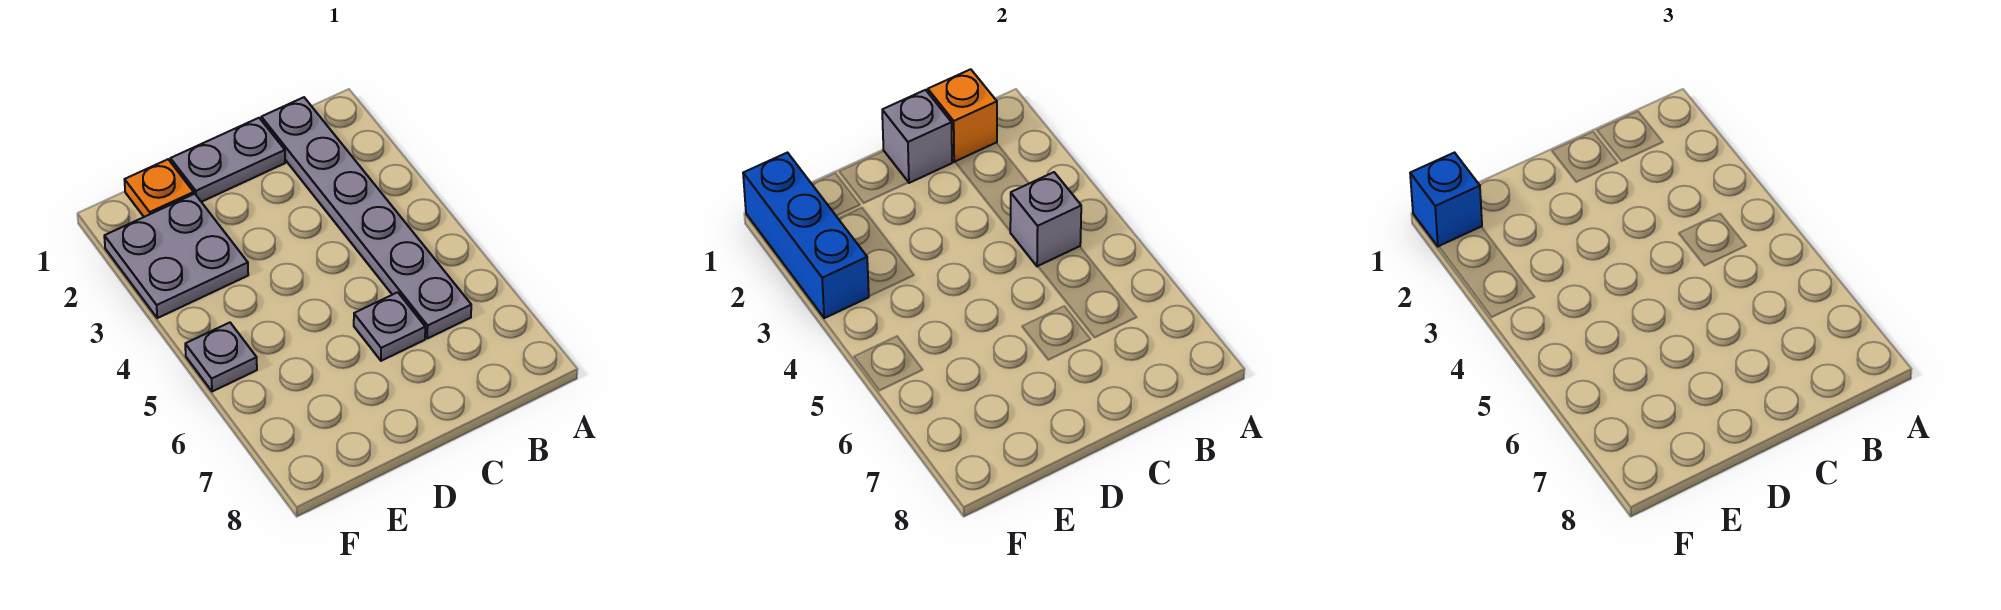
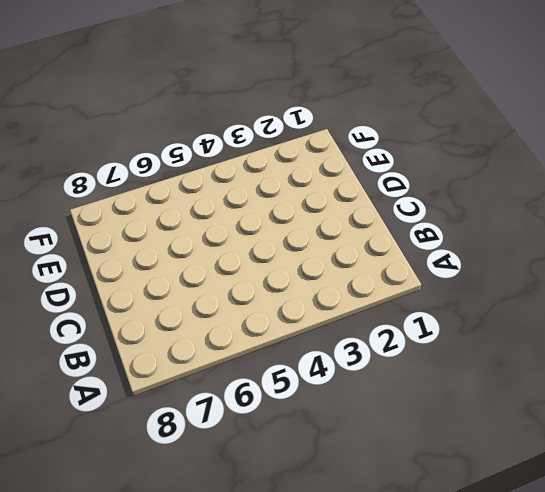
none -> grey 1x6 plate [261,97,471,338]
none -> grey 1x2 plate [170,118,285,202]

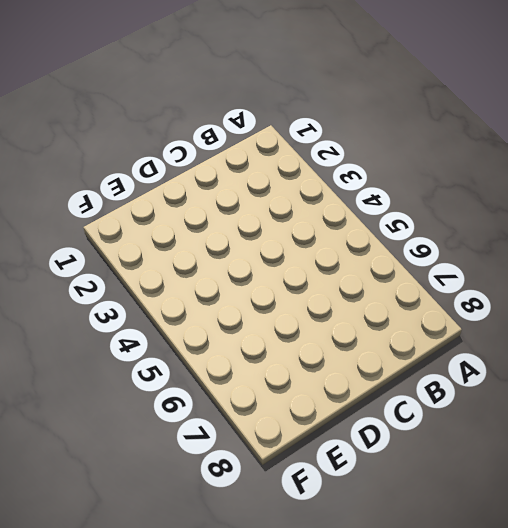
none -> grey 1x6 plate [261,97,471,338]
none -> grey 1x2 plate [170,118,285,202]

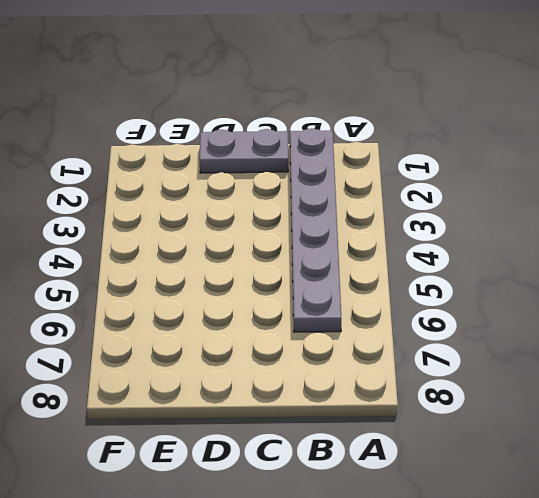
none -> grey 1x1 plate [354,292,425,361]
none -> orange 1x1 plate [124,159,194,217]

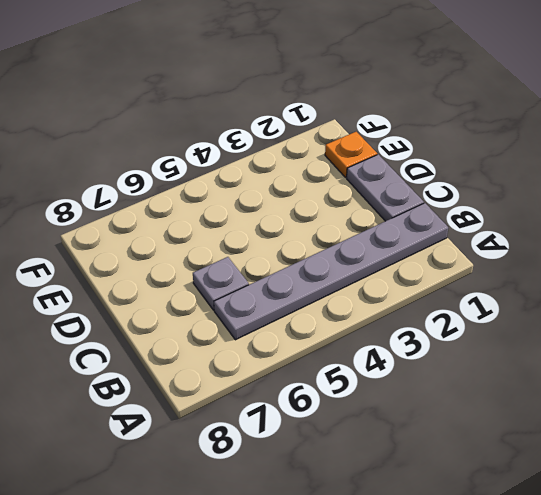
none -> grey 2x2 plate [104,194,248,318]
none -> grey 1x1 plate [185,323,257,392]

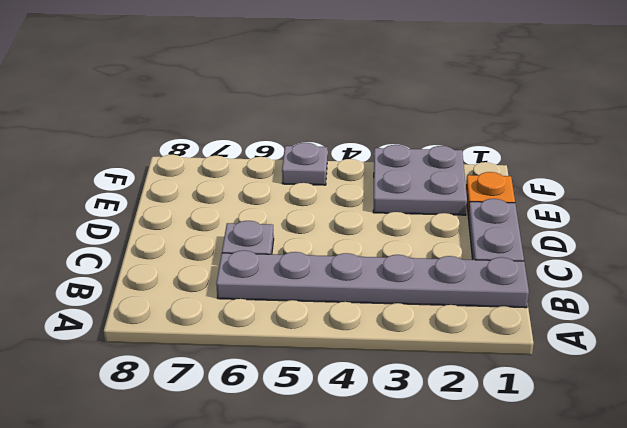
none -> orange 1x1 brick [928,69,997,162]
none -> grey 1x1 brick [1010,172,1081,267]

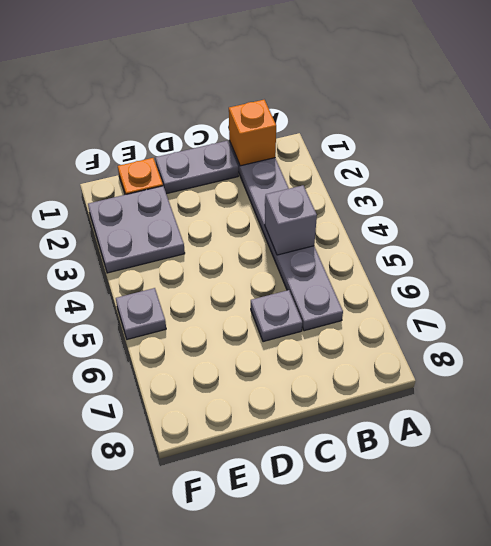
none -> grey 1x1 brick [882,90,952,183]
none -> blue 1x3 brick [743,153,869,318]

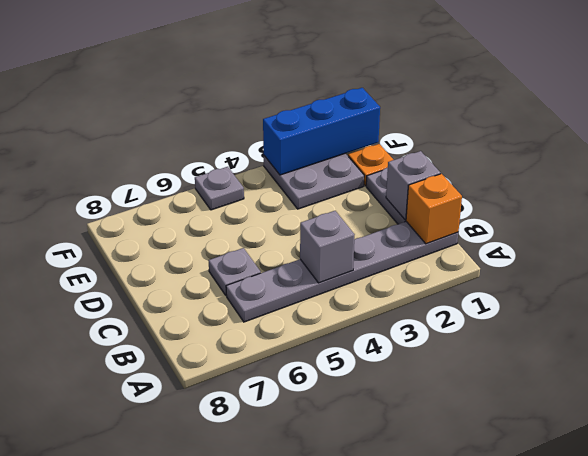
none -> blue 1x1 brick [1410,153,1482,247]

